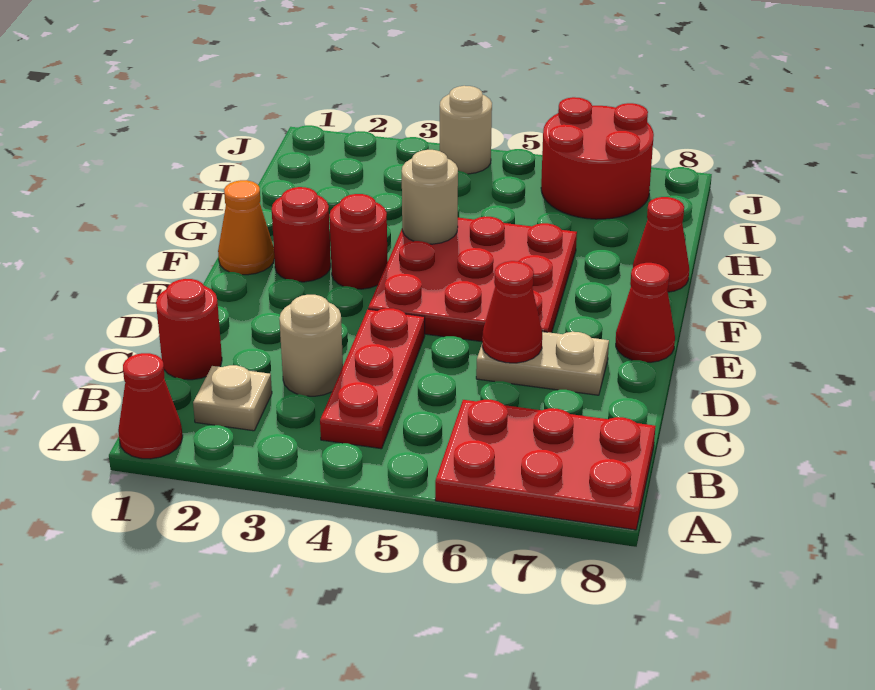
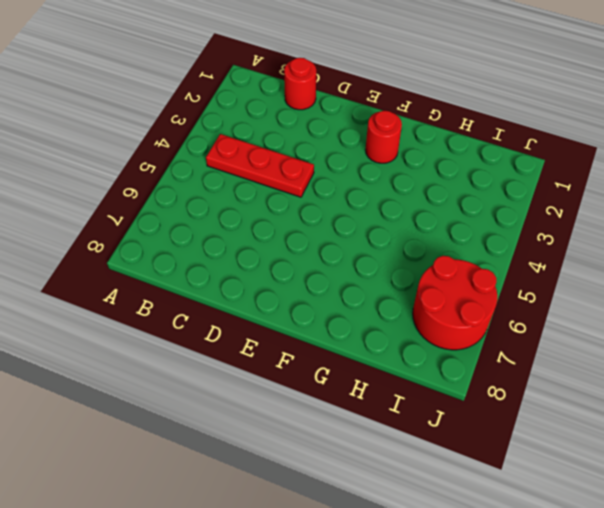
none -> red 1x1 cone [118,353,183,459]
none -> red 2x3 plate [435,400,656,530]
none -> tan 1x1 plate [193,365,272,431]

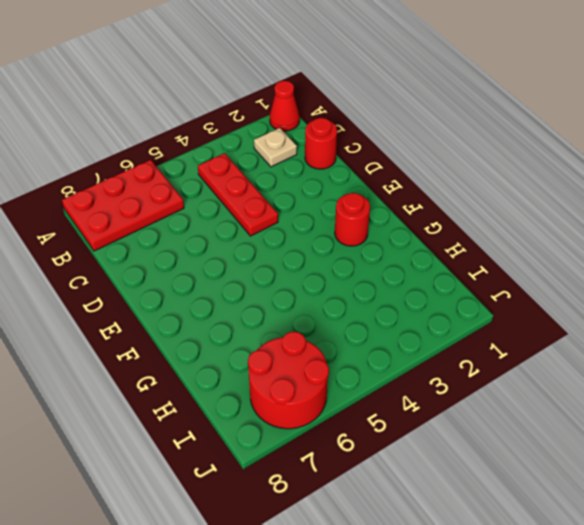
none -> tan 1x1 round brick [279,295,343,396]
none -> tan 1x2 plate [476,332,609,395]
none -> red 3x3 plate [368,217,577,342]

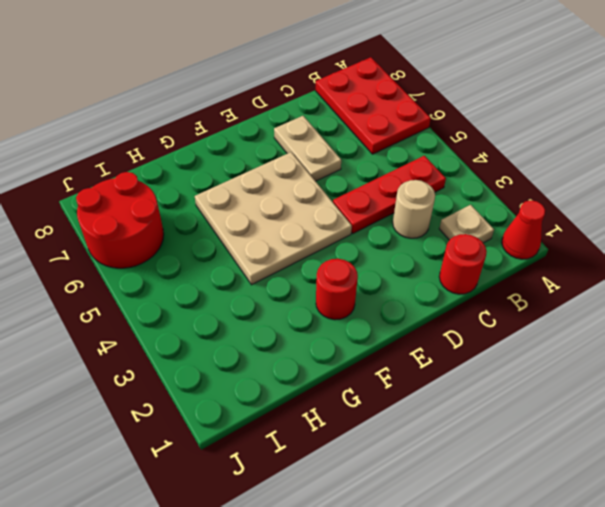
tan 3x3 plate [195,152,352,285] -> red 3x3 plate [368,217,577,342]
none -> red 1x1 cone [616,263,675,362]
none -> orange 1x1 cone [218,180,274,275]
none -> red 1x1 round brick [330,194,388,289]

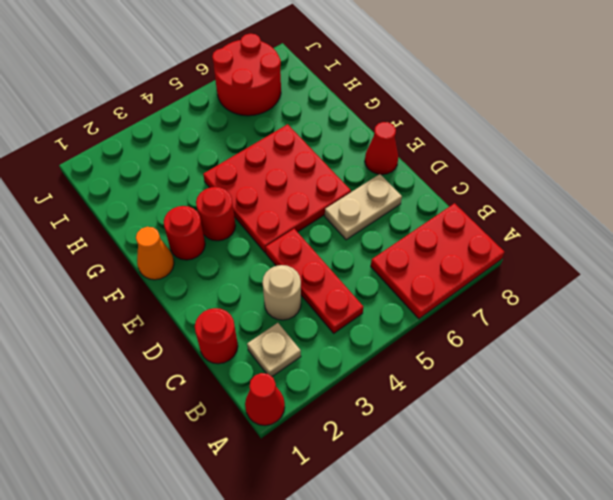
none -> red 1x1 cone [633,197,689,292]
none -> tan 1x1 round brick [440,86,492,174]
none -> red 1x1 cone [482,261,542,363]

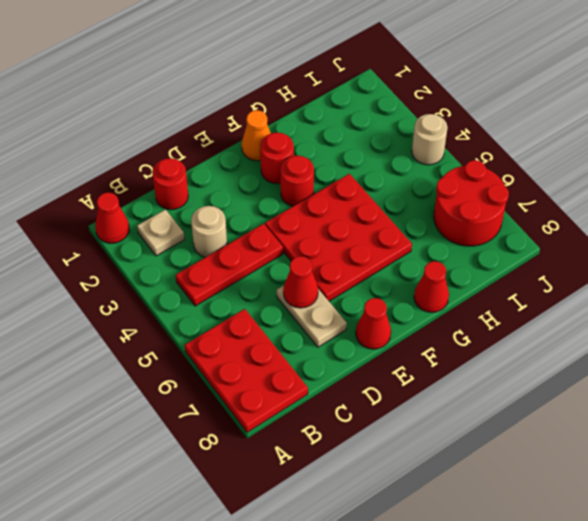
none -> tan 1x1 round brick [402,150,458,244]

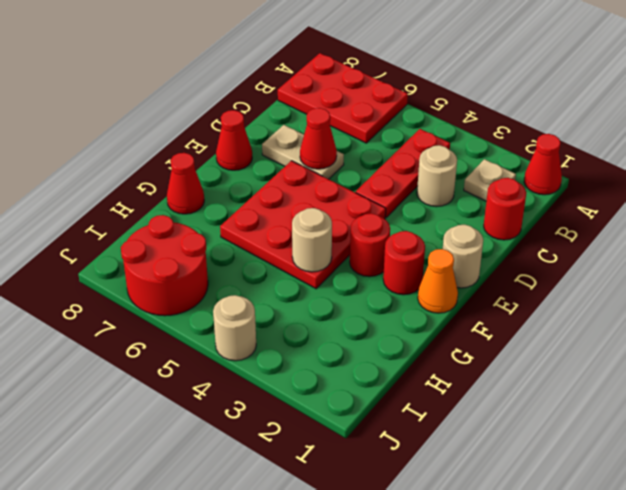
tan 1x1 round brick [443,225,483,288] -> none

